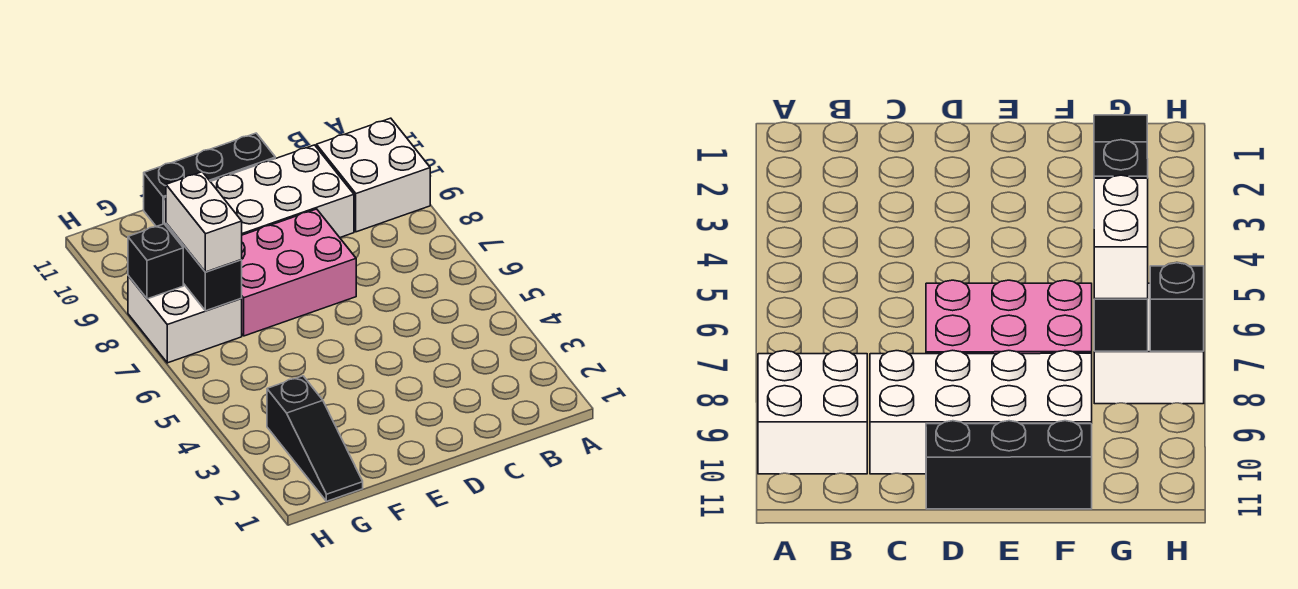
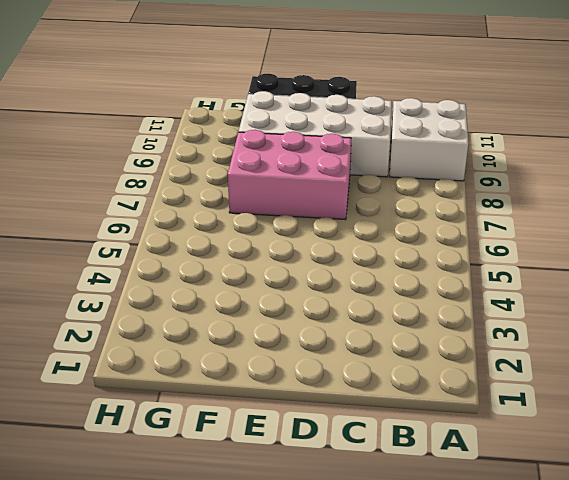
none -> black 1x3 slope [267,376,363,501]
none -> white 2x2 brick [128,276,242,363]

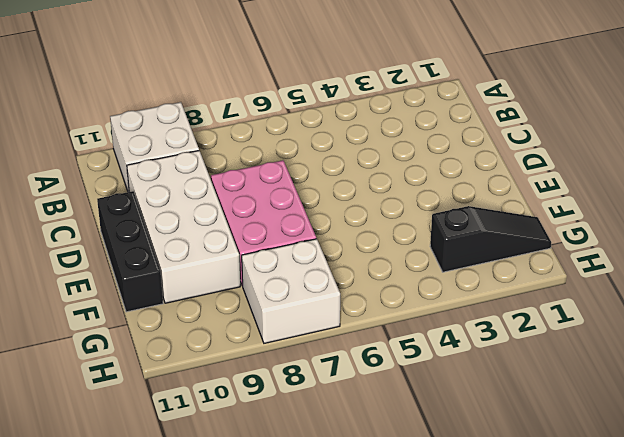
none -> black 1x2 brick [166,223,242,311]
none -> black 1x1 brick [128,224,183,299]

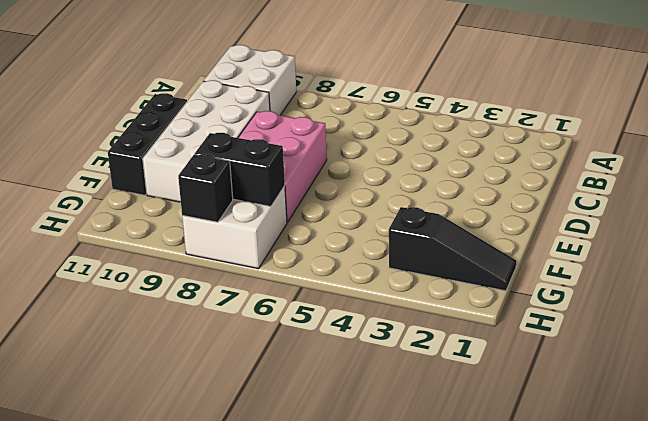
none -> white 1x2 brick [166,172,242,272]

